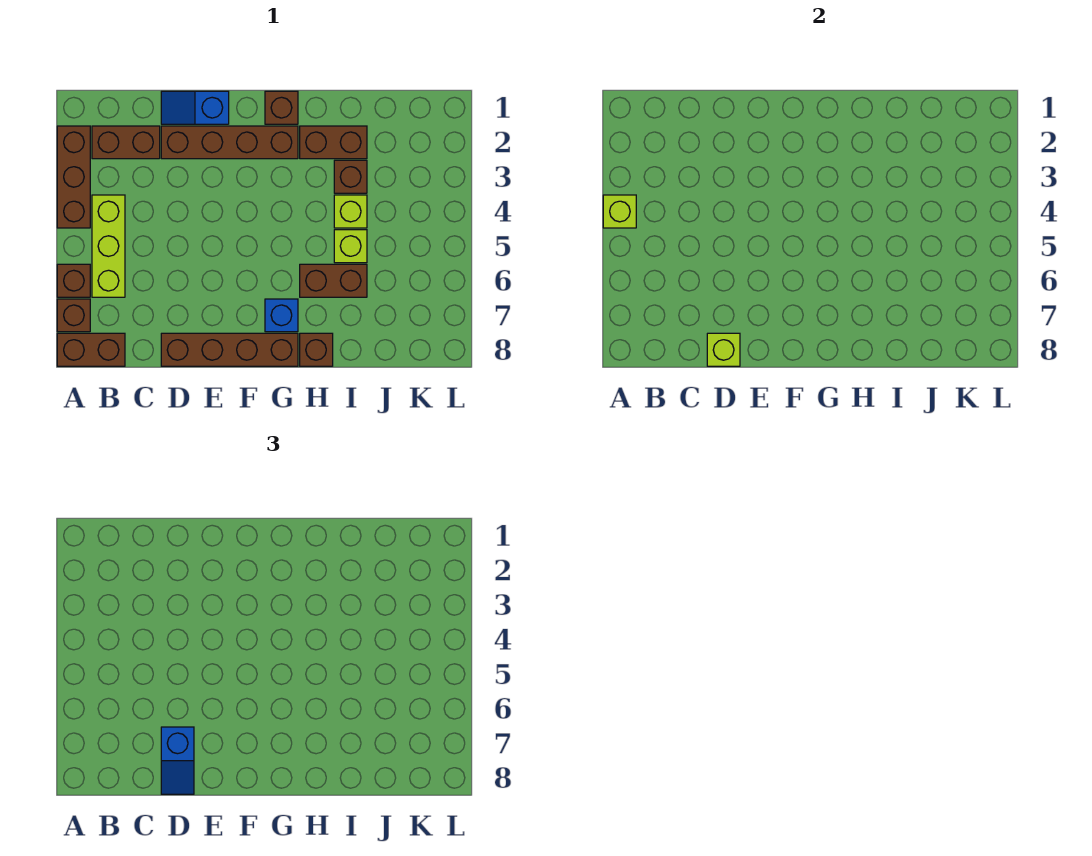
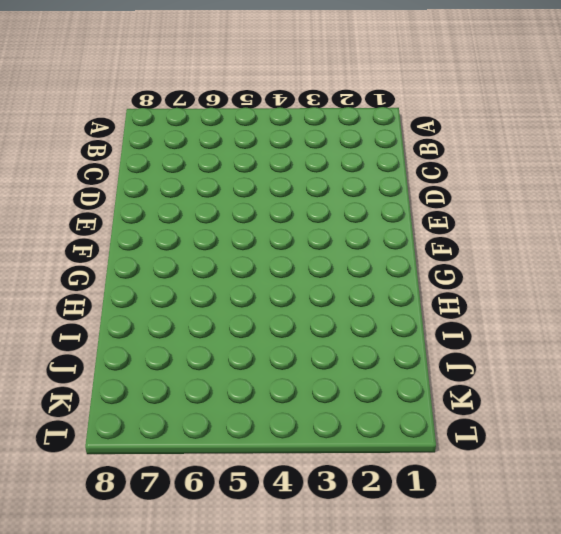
none -> brown 1x3 brick [57,126,90,228]
none -> brown 1x1 brick [57,264,90,297]
none -> brown 1x1 brick [57,299,90,332]

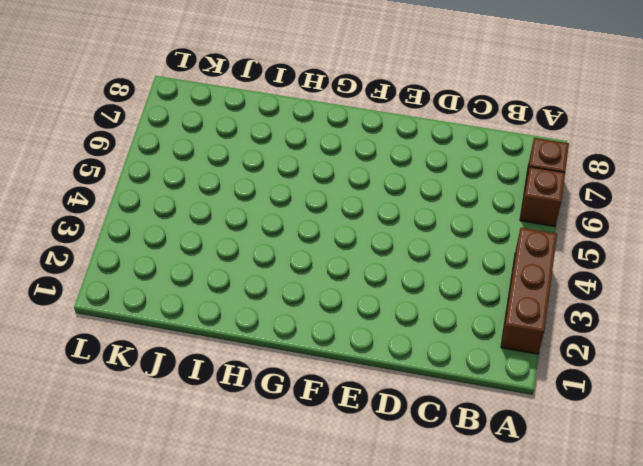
none -> brown 1x2 brick [57,333,125,366]
none -> brown 1x2 brick [92,126,160,159]
none -> lime 1x3 brick [92,195,125,297]

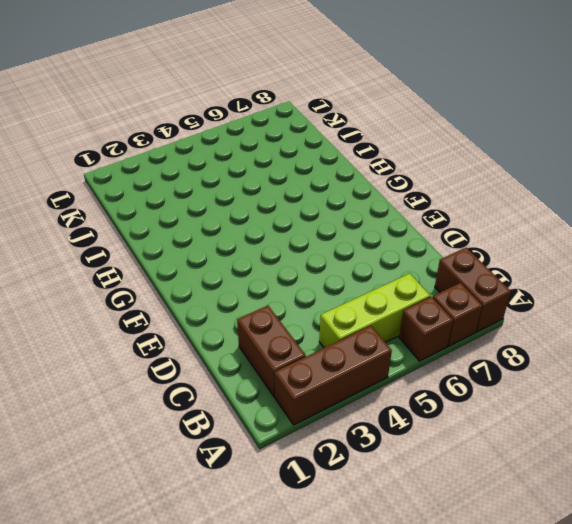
none -> blue 1x2 slope [161,91,229,124]
none -> brown 1x4 brick [161,126,298,159]
none -> brown 1x4 brick [161,333,298,366]

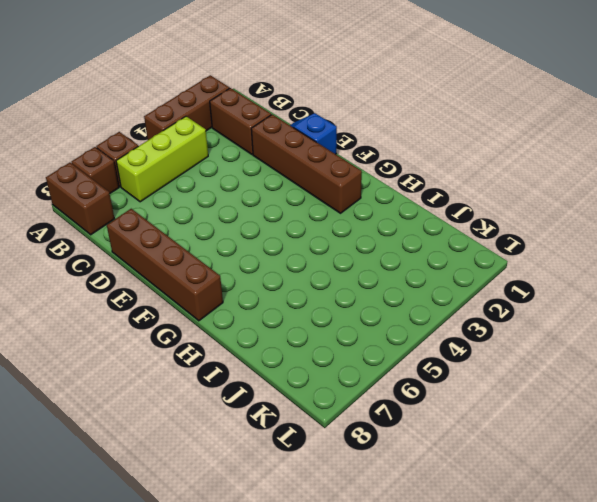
none -> brown 1x1 brick [265,91,298,124]
none -> blue 1x1 brick [265,299,298,332]
none -> brown 1x2 brick [300,126,367,159]

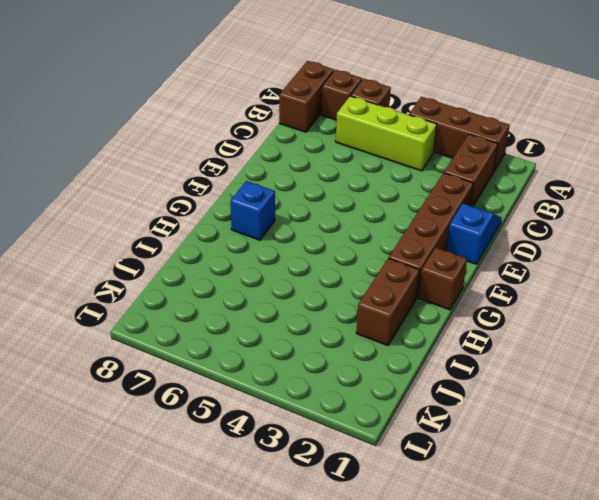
none -> brown 1x4 brick [161,333,298,366]
none -> brown 1x2 brick [300,264,367,297]
none -> brown 1x1 brick [300,333,333,366]

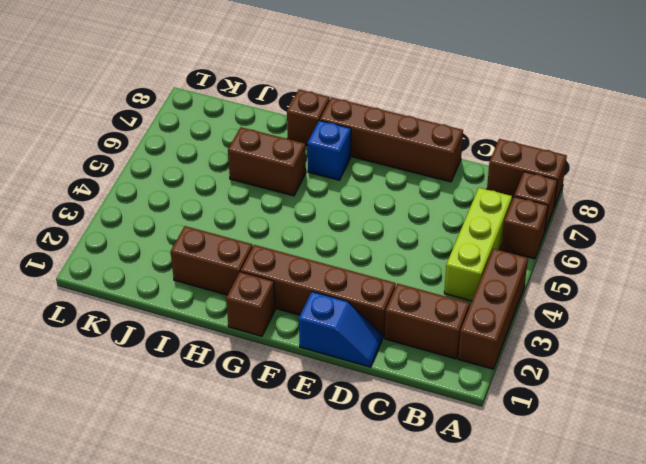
none -> brown 1x1 brick [334,160,367,193]
none -> lime 1x1 brick [334,195,367,228]
none -> lime 1x1 brick [334,230,367,263]

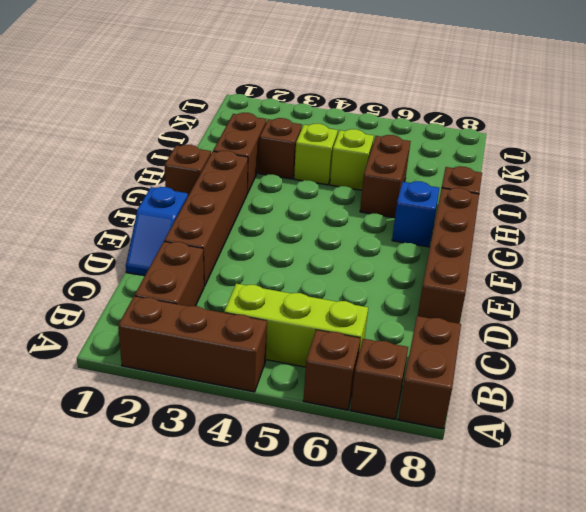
none -> lime 1x1 brick [603,195,636,228]
none -> lime 1x1 brick [707,333,740,366]
none -> blue 1x2 slope [161,727,194,794]

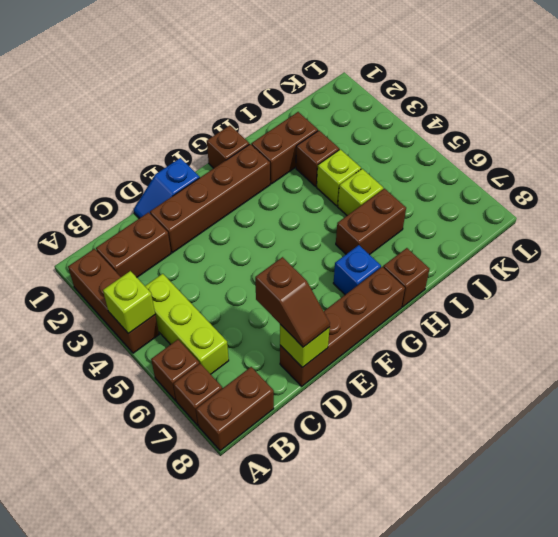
brown 1x2 slope [255,257,330,347] -> blue 1x2 slope [161,727,194,794]

